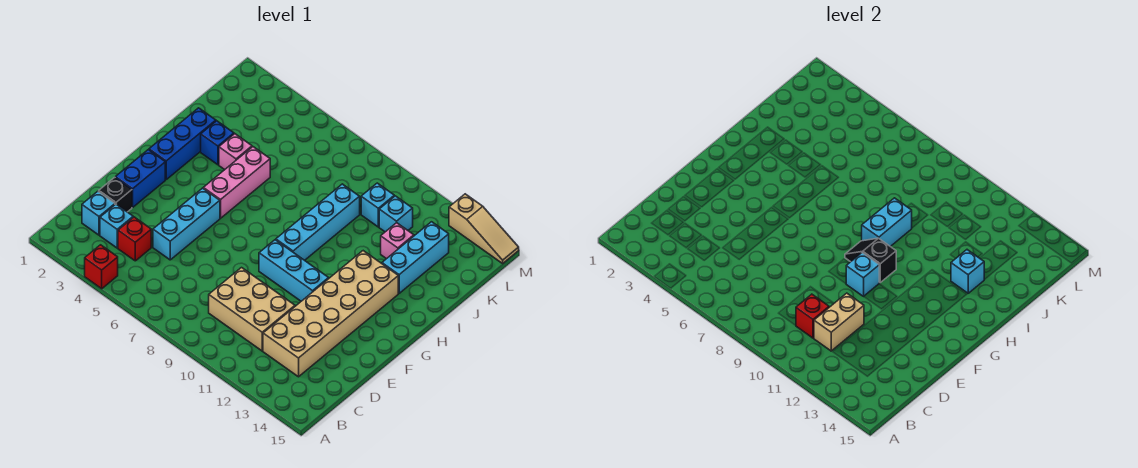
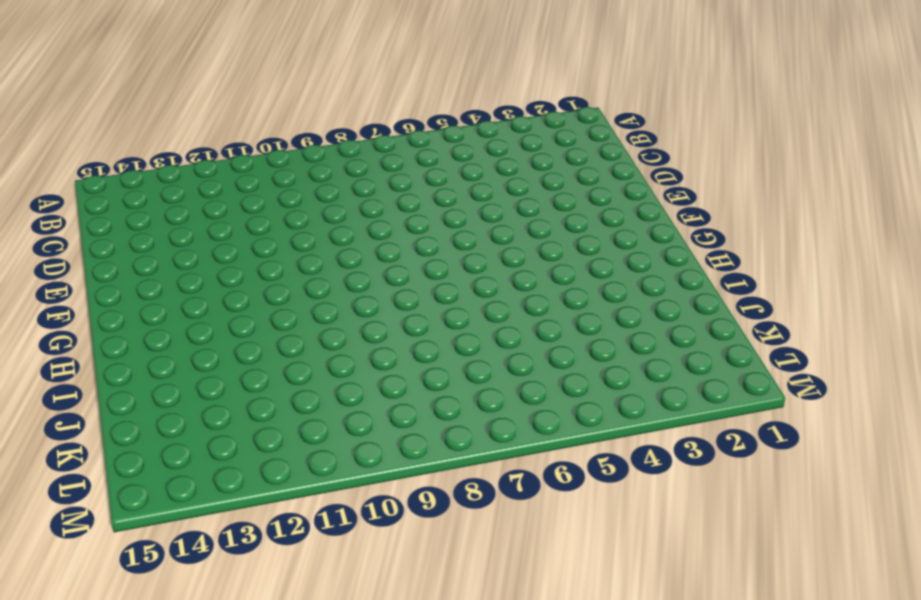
none -> red 1x1 brick [85,245,118,289]
none -> cyan 1x1 brick [82,191,115,235]
none -> cyan 1x1 brick [100,204,133,248]

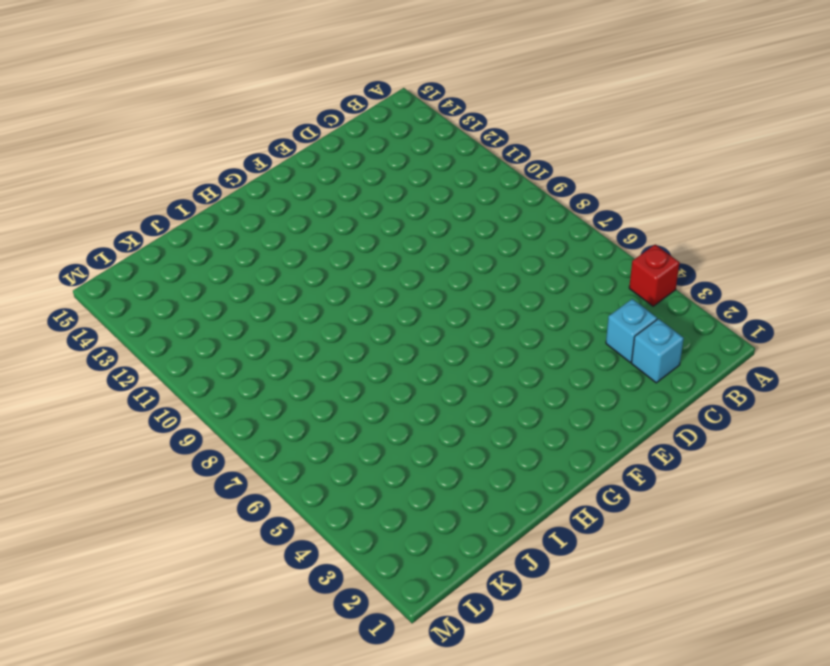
none -> red 1x1 brick [118,217,151,261]
none -> tan 2x3 brick [209,268,295,351]
none -> tan 2x6 brick [263,251,398,377]

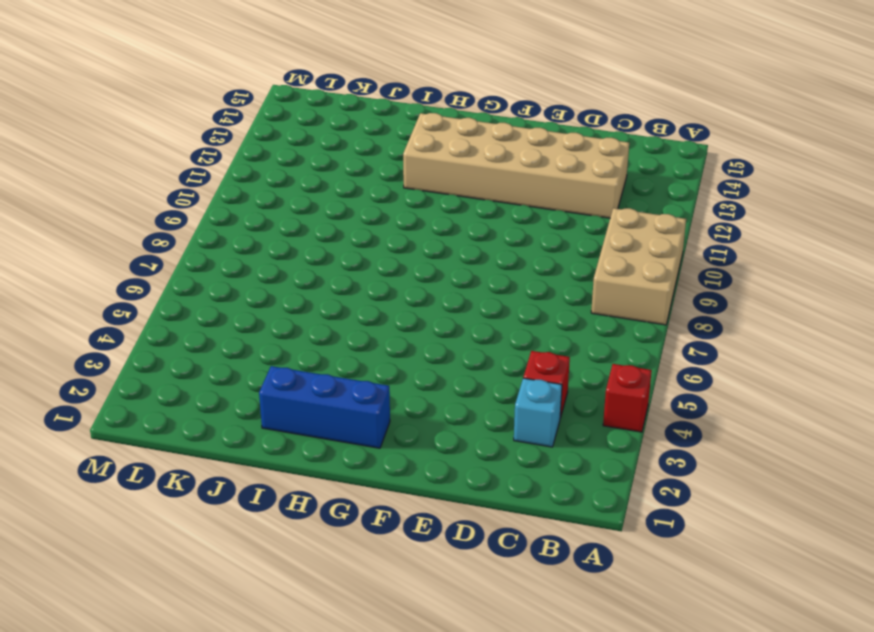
tan 2x3 brick [591,208,686,325] -> tan 2x3 brick moved to [209,268,295,351]
none -> cyan 1x1 brick [82,191,115,235]
none -> black 1x1 brick [99,177,132,212]
none -> cyan 1x3 brick [153,188,220,260]

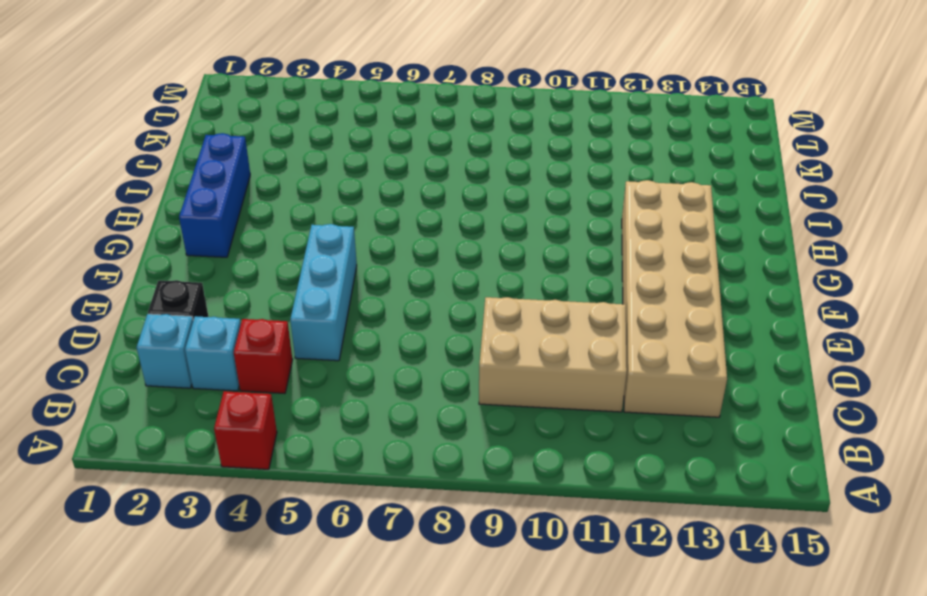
none -> blue 1x2 brick [115,150,165,207]
none -> cyan 1x3 brick [259,240,329,301]
none -> pink 1x3 brick [203,147,270,218]

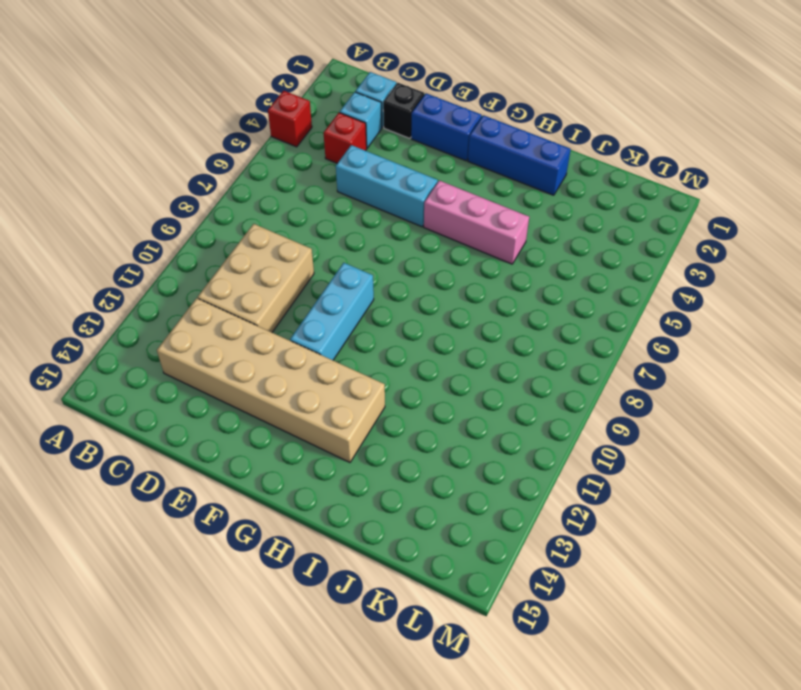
none -> cyan 1x4 brick [276,184,360,260]
none -> blue 1x1 brick [201,121,234,165]
none -> pink 1x1 brick [219,134,252,170]

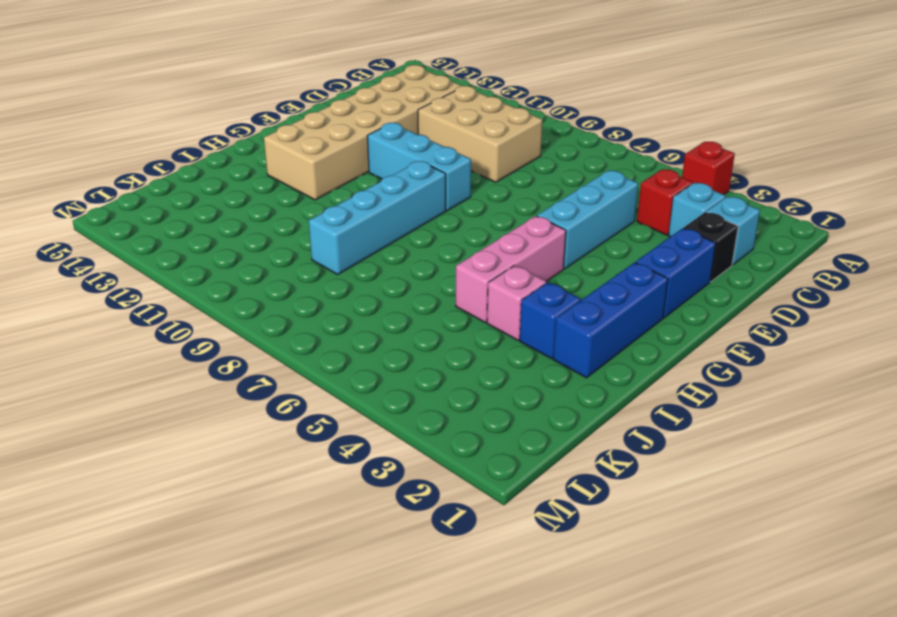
none -> cyan 1x3 brick [382,222,449,293]
none -> pink 1x1 brick [381,223,414,259]
none -> cyan 1x1 brick [361,183,394,227]

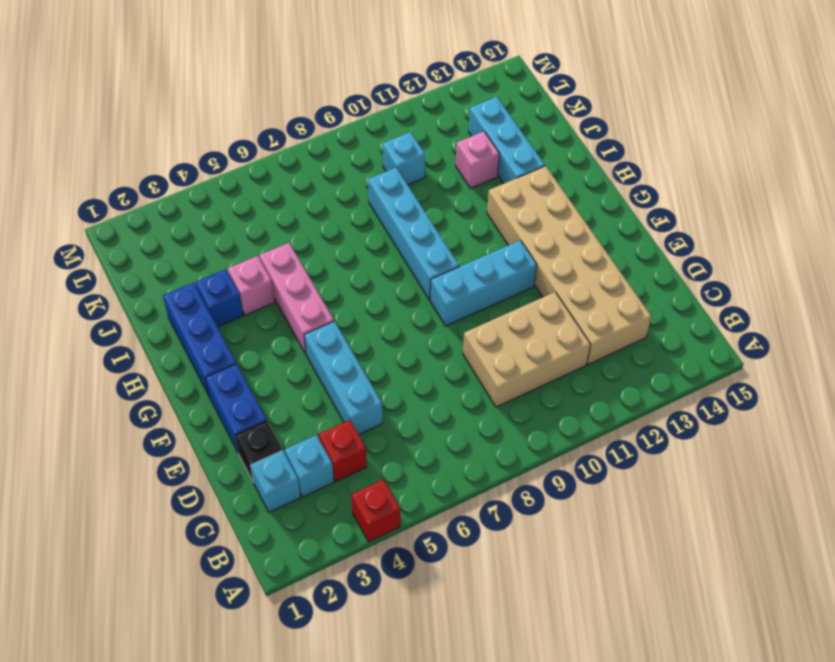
none -> cyan 1x1 brick [379,196,413,232]
none -> tan 1x3 slope [449,194,519,263]
none -> red 1x1 brick [796,294,829,338]

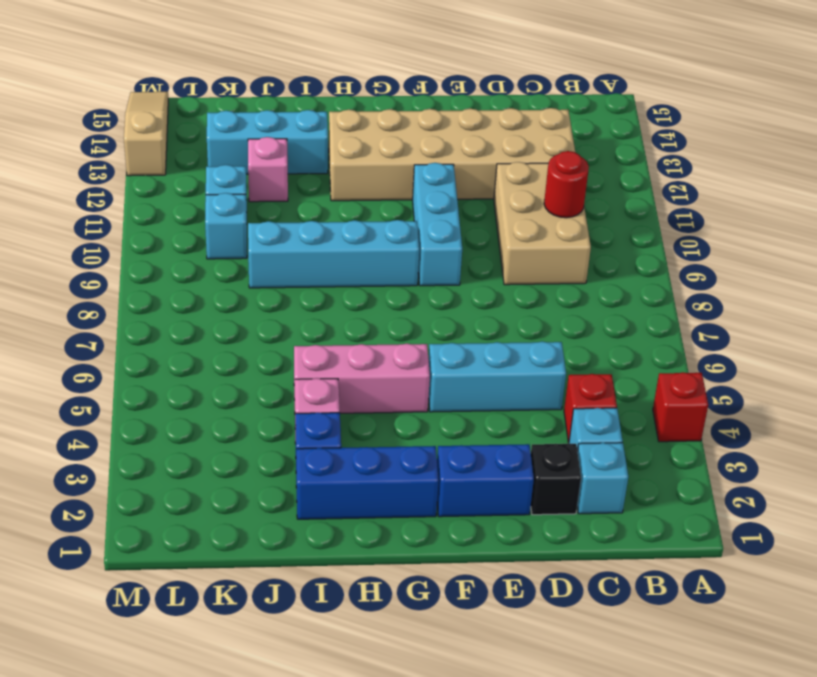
red 1x1 round brick [544,151,589,218] -> red 1x1 brick [796,294,829,338]
none -> tan 1x2 brick [814,293,864,351]
none -> cyan 1x1 brick [846,253,879,296]
none -> black 1x2 slope [845,238,896,282]

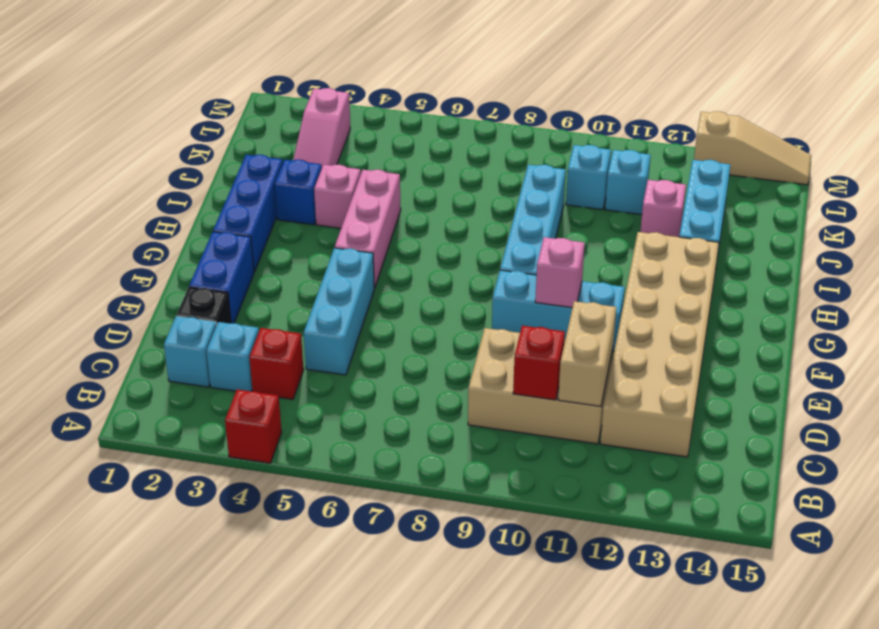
pink 1x1 brick [535,237,585,308] -> cyan 1x1 brick [846,253,879,296]
pink 1x3 slope [293,88,350,167] -> none
none -> black 1x2 slope [845,238,896,282]
none -> cyan 1x2 brick [862,198,912,247]
none -> cyan 1x1 brick [951,250,984,293]

